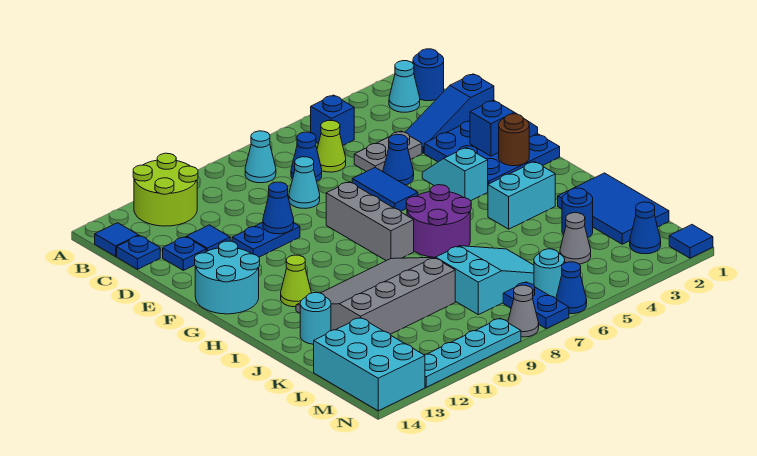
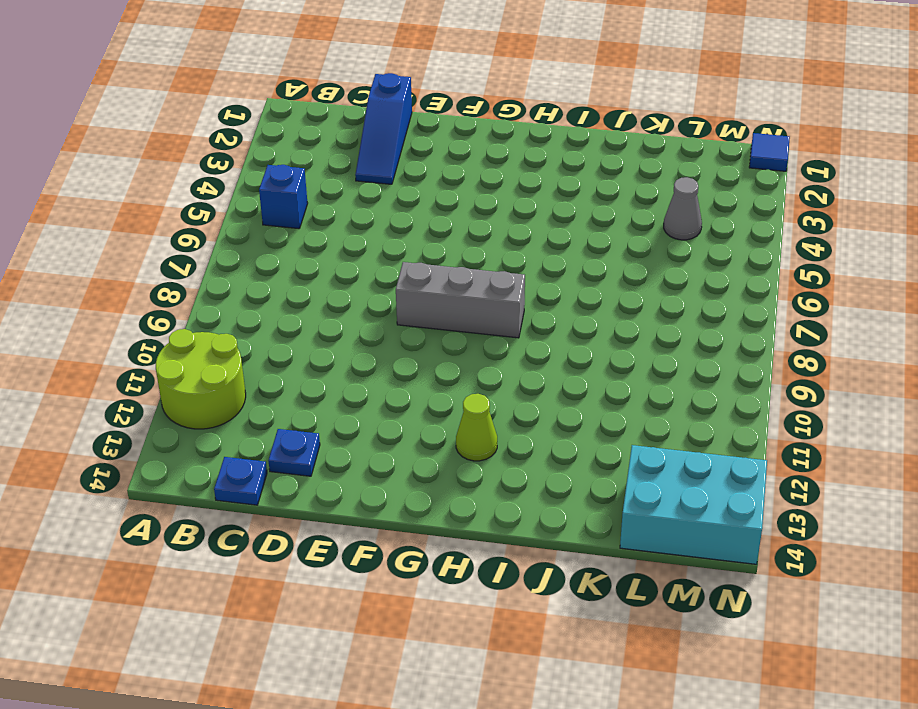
none -> blue 1x1 round brick [413,49,444,101]
none -> cyan 1x1 cone [389,61,420,112]
none -> cyan 1x1 cone [245,131,276,183]
none -> blue 1x1 tile [95,223,138,256]

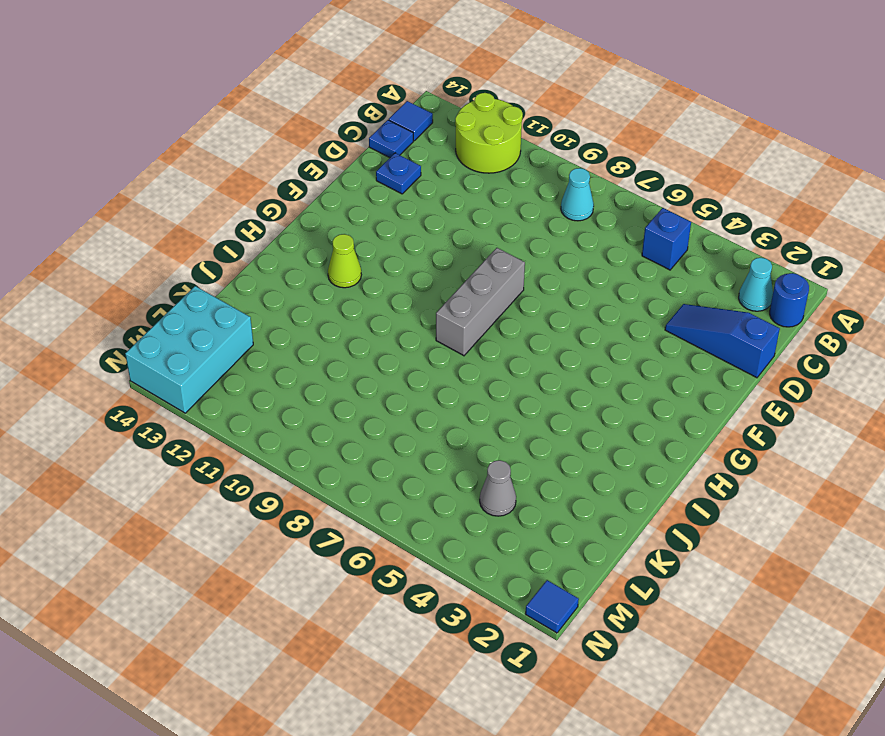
none -> lime 1x1 cone [317,120,346,172]
none -> blue 1x1 cone [291,132,322,181]
none -> grey 1x2 plate [354,131,422,172]
none -> cyan 1x1 cone [289,157,320,209]

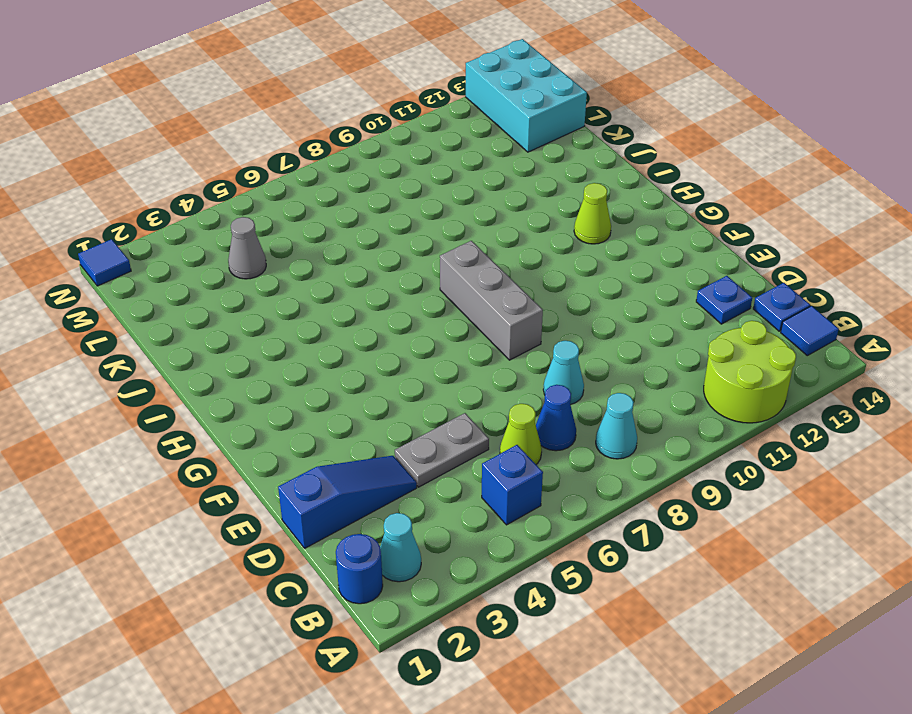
none -> blue 1x1 tile [187,225,230,251]
none -> blue 3x3 plate [424,121,560,184]
none -> blue 1x1 cone [383,134,414,185]
none -> blue 1x2 tile [352,168,418,211]

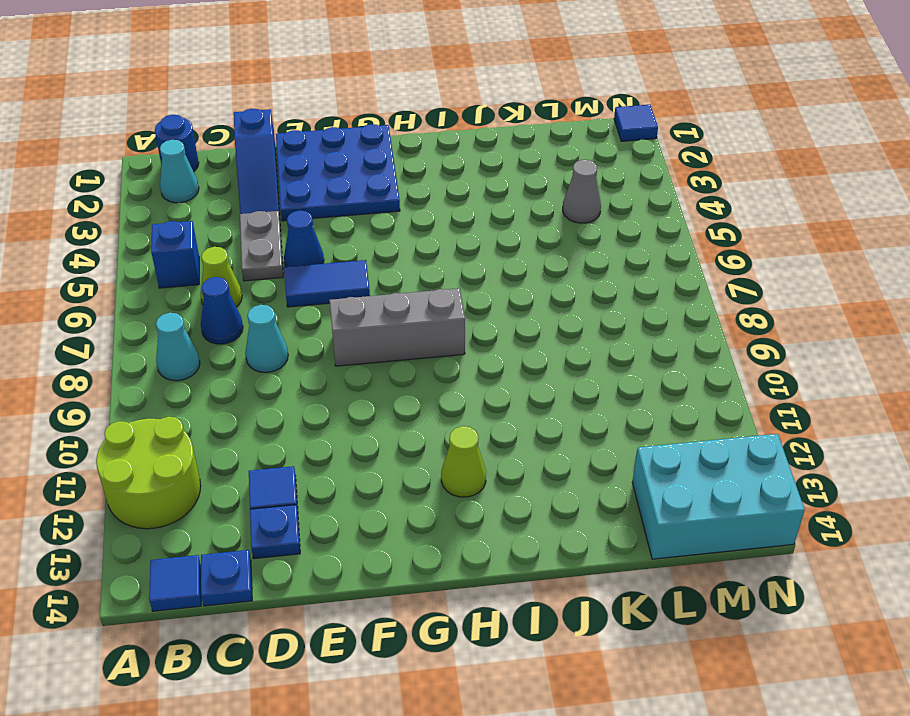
none -> blue 1x2 plate [232,222,300,257]
none -> cyan 1x2 slope [422,147,488,201]
none -> cyan 2x2 round brick [195,241,260,314]
none -> purple 2x2 round brick [406,185,471,257]

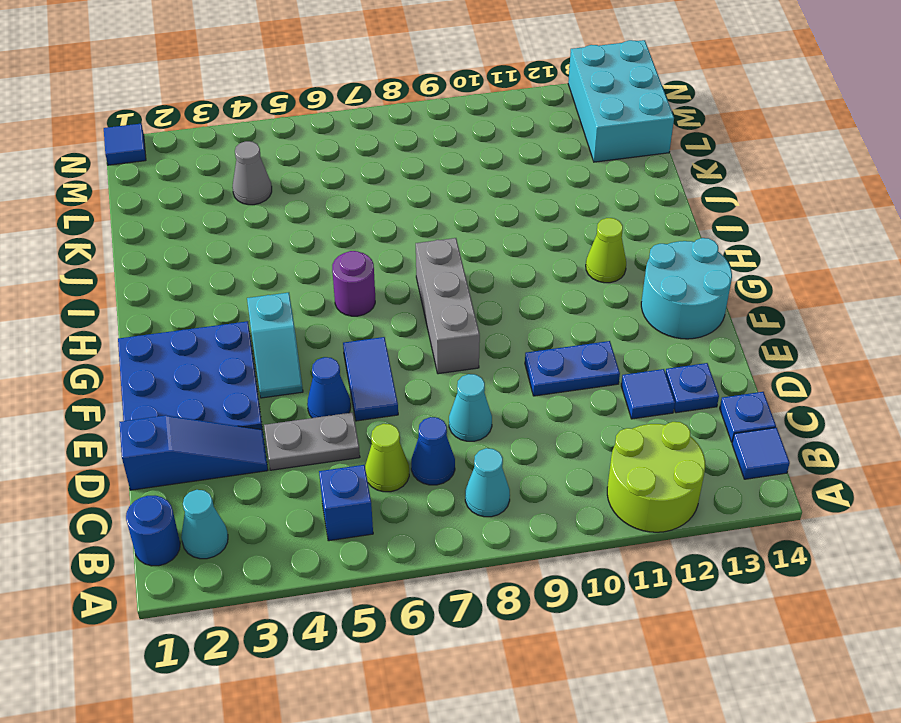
purple 1x1 round brick [332,251,375,316] -> purple 2x2 round brick [406,185,471,257]
none -> cyan 1x2 brick [488,162,555,229]
none -> grey 3x4 slope [296,257,455,334]
none -> blue 2x3 tile [558,173,669,244]
none -> cyan 1x1 round brick [300,293,331,344]

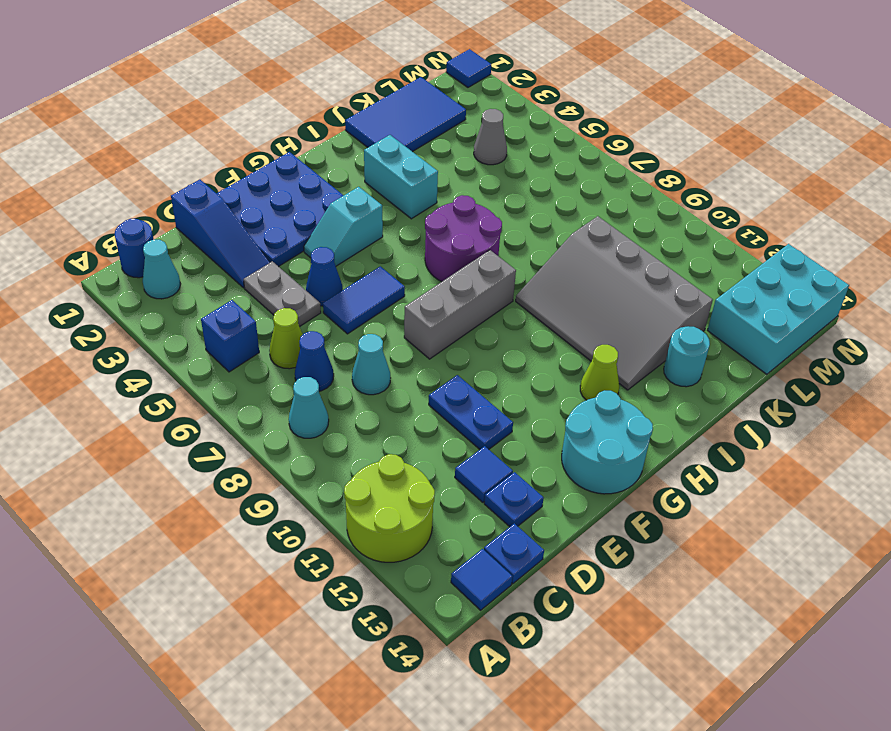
none -> blue 1x1 round brick [562,188,593,237]
none -> cyan 2x3 slope [436,246,534,315]
none -> blue 1x1 cone [630,202,661,254]
none -> cyan 1x1 round brick [534,249,565,298]

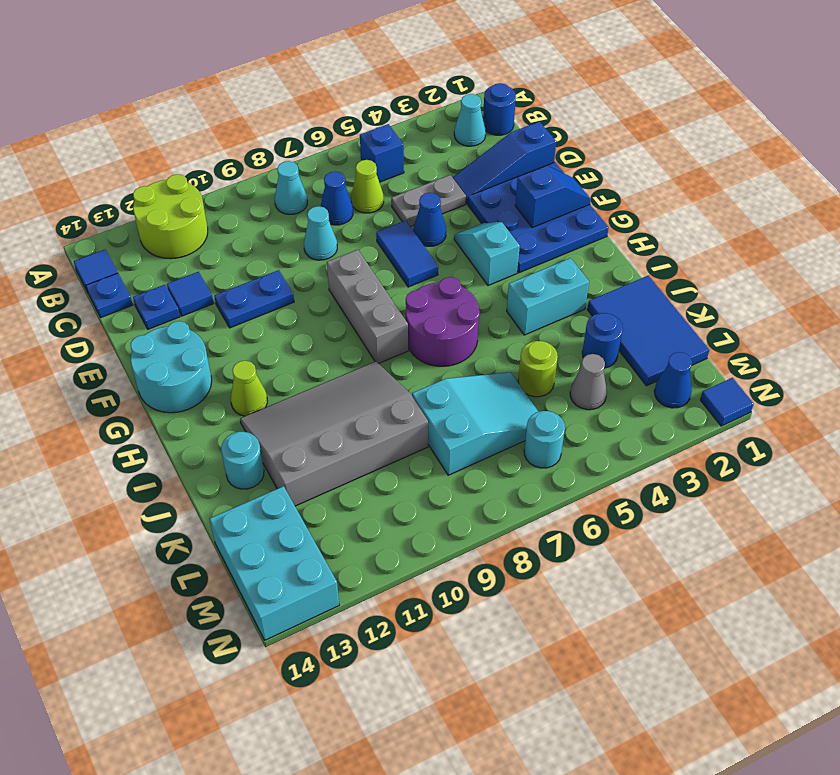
lime 1x1 round brick [518,341,558,397] -> none
none -> blue 1x2 plate [503,282,569,329]
none -> blue 1x1 cone [556,262,587,314]
none -> grey 1x1 cone [508,285,539,337]
none -> cyan 1x4 plate [424,318,521,387]

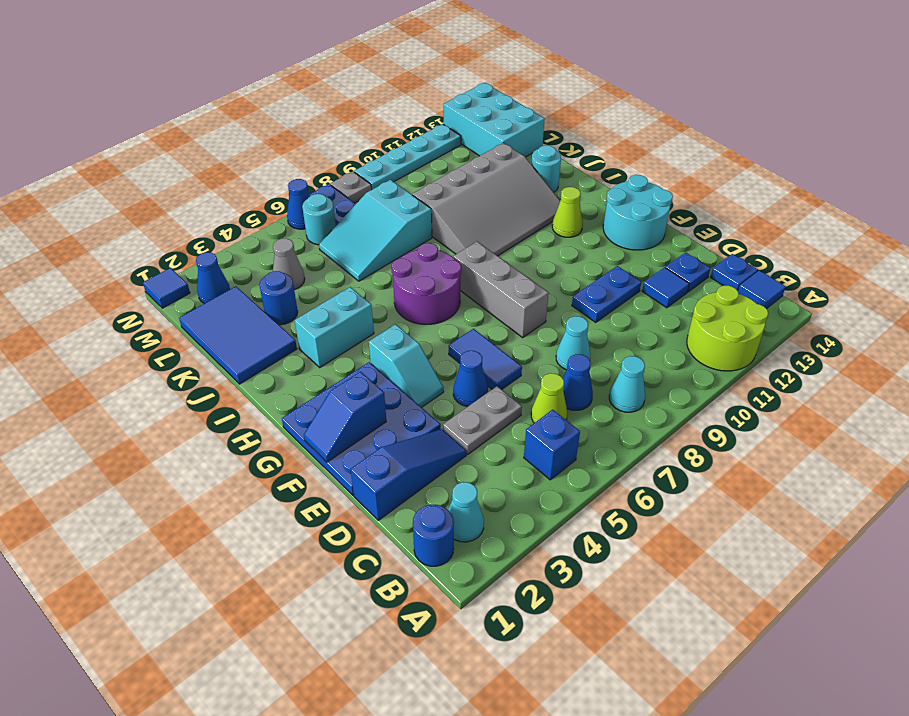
grey 1x1 plate [330,172,371,203] -> grey 1x1 cone [508,285,539,337]
none -> blue 1x1 cone [263,182,294,234]
none -> brown 1x1 round brick [499,114,529,166]

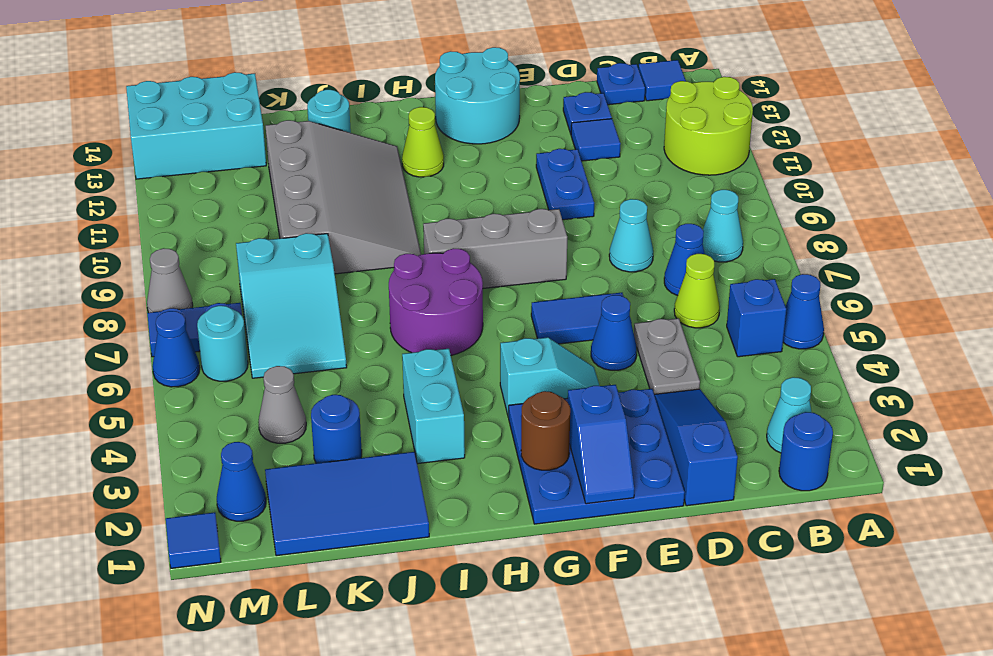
blue 1x1 cone [783,274,824,349] -> blue 1x1 cone moved to [263,182,294,234]
none -> cyan 1x4 plate [424,318,521,387]

